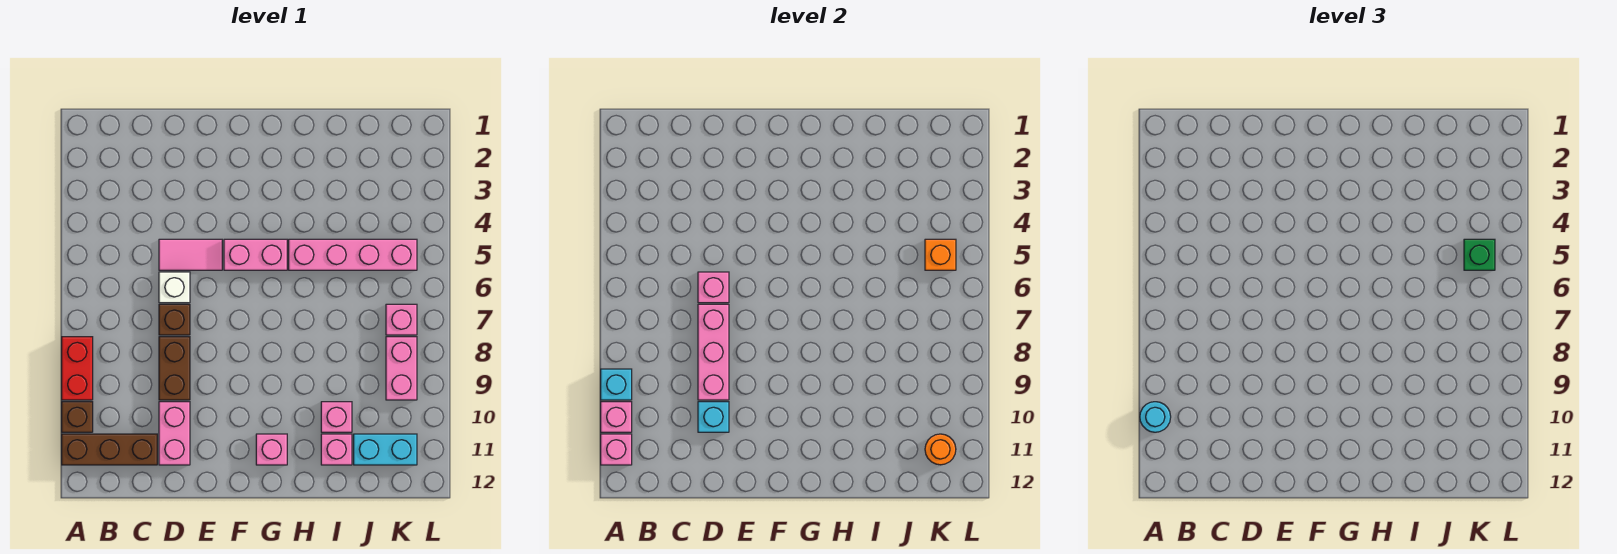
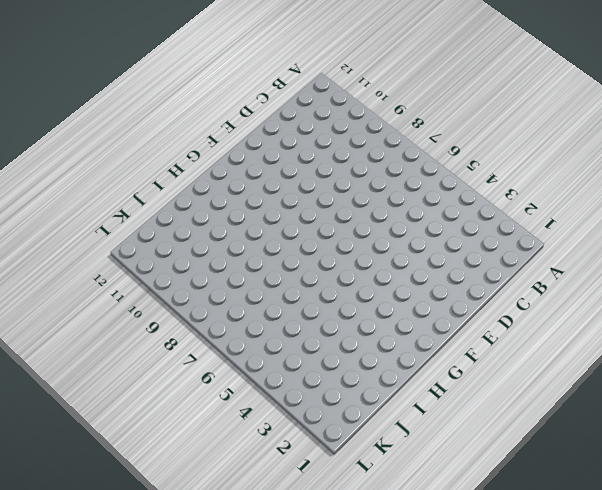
none -> red 1x2 brick [62,337,93,400]
none -> brown 1x1 brick [62,402,93,432]
none -> brown 1x3 brick [62,434,157,465]

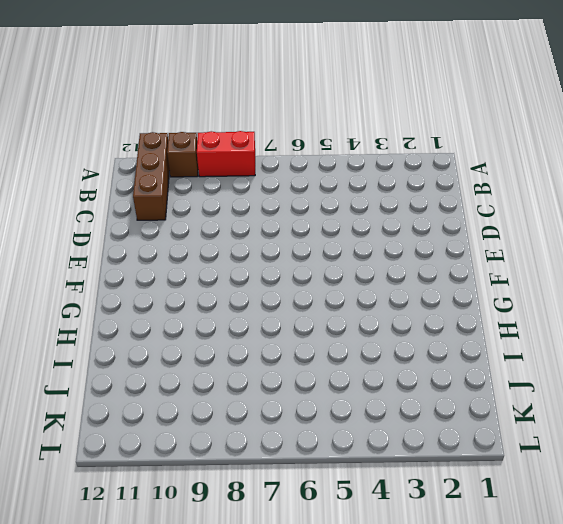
none -> pink 1x2 tile [159,239,222,270]
none -> white 1x1 brick [159,272,190,303]
none -> brown 1x1 brick [159,304,190,335]

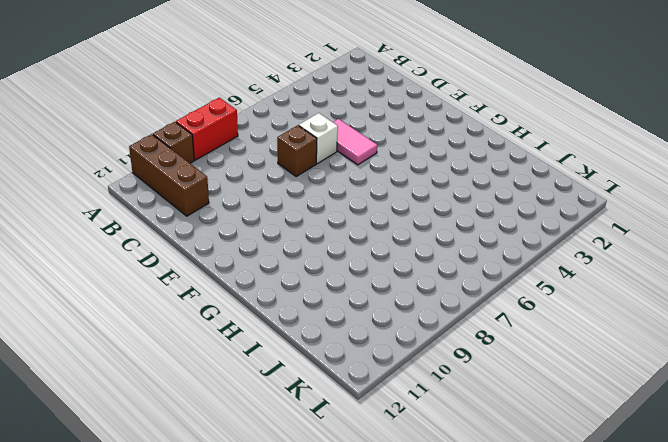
none -> brown 1x2 brick [159,337,190,400]
none -> pink 1x2 brick [159,402,190,465]
none -> pink 1x2 brick [224,239,287,270]

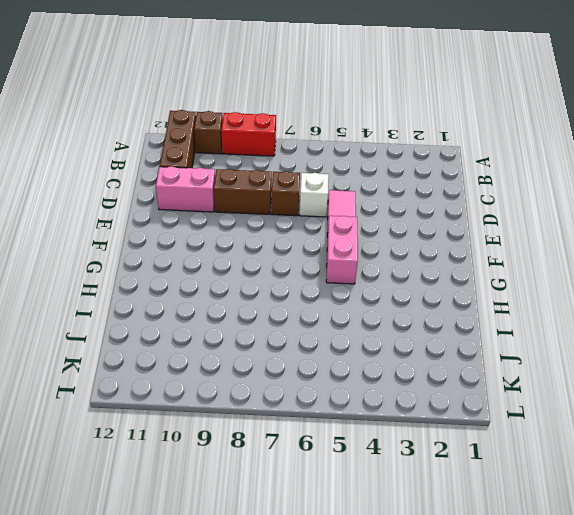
none -> pink 1x1 brick [256,434,287,465]
none -> pink 1x4 brick [289,239,417,270]
none -> pink 1x1 brick [321,402,352,432]

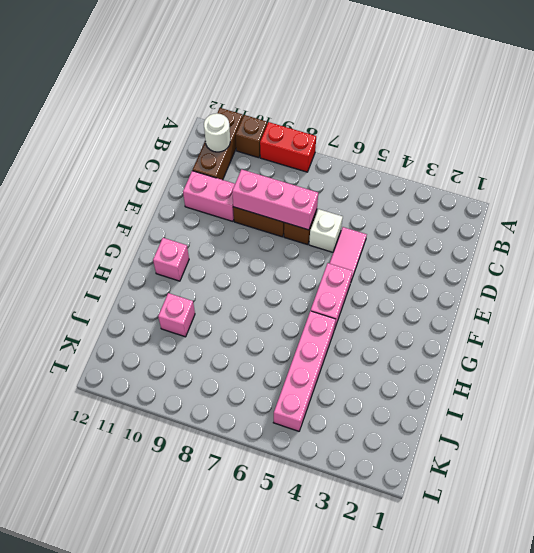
white 1x1 round brick [204,113,230,152] -> none
none -> pink 1x1 brick [321,434,352,465]
none -> cyan 1x2 brick [354,434,417,465]
none -> pink 1x1 brick [386,304,417,335]

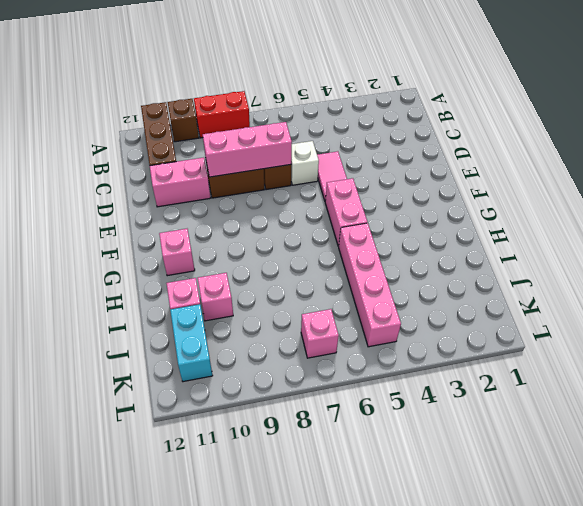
none -> pink 1x2 brick [386,337,417,400]
none -> cyan 1x1 brick [601,369,632,400]
none -> pink 1x1 brick [601,402,632,432]

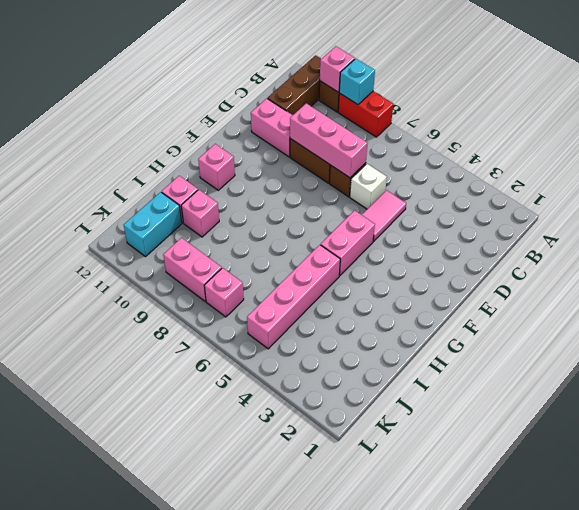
none -> pink 1x1 brick [601,434,632,465]
none -> pink 1x1 brick [698,272,729,303]
none -> cyan 1x1 brick [698,402,729,432]

